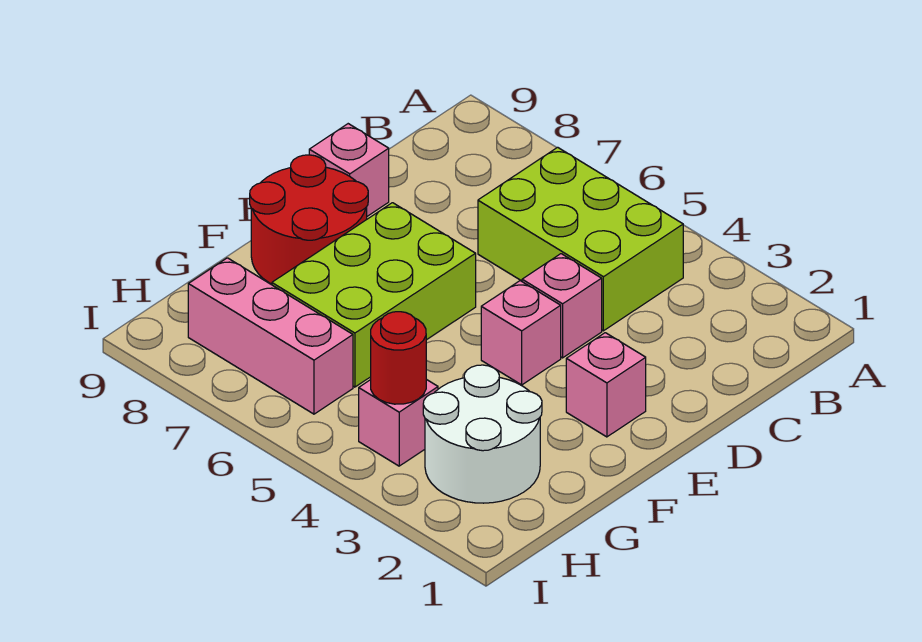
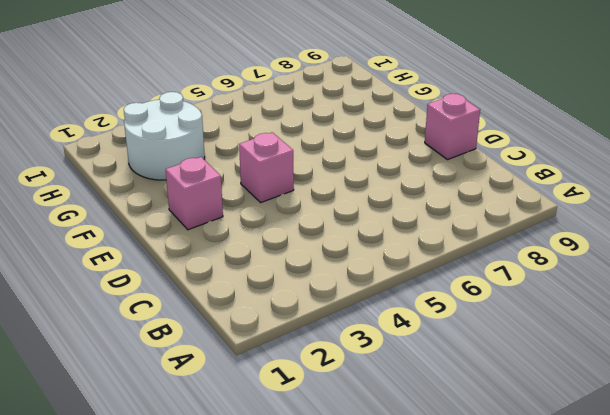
none -> lime 2x3 brick [478,147,683,331]
none -> pink 1x1 brick [522,254,602,358]

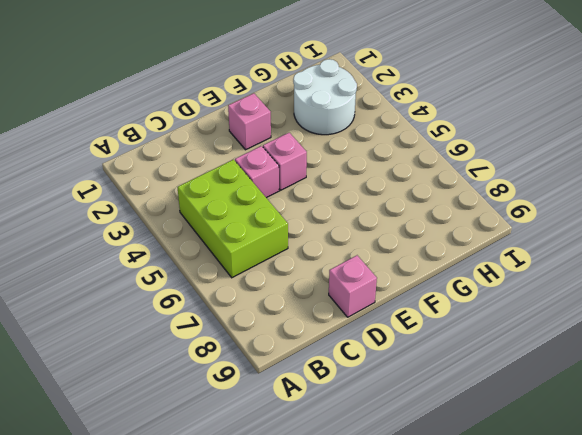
none -> lime 2x3 brick [272,203,476,387]
none -> red 2x2 round brick [250,155,368,284]

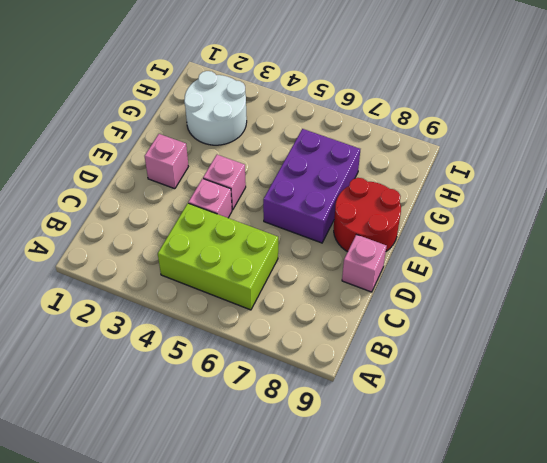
purple 2x3 brick [263,129,360,243] -> lime 2x3 brick [272,203,476,387]
none -> pink 1x1 brick [359,379,438,466]
none -> pink 1x3 brick [188,258,353,414]

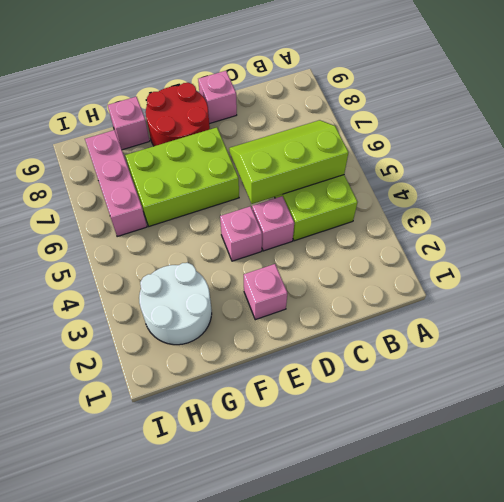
lime 2x3 slope [229,120,348,204] -> none
pink 1x1 brick [108,97,150,150] -> pink 1x1 brick moved to [359,379,438,466]
none -> red 1x1 round brick [371,312,426,404]

